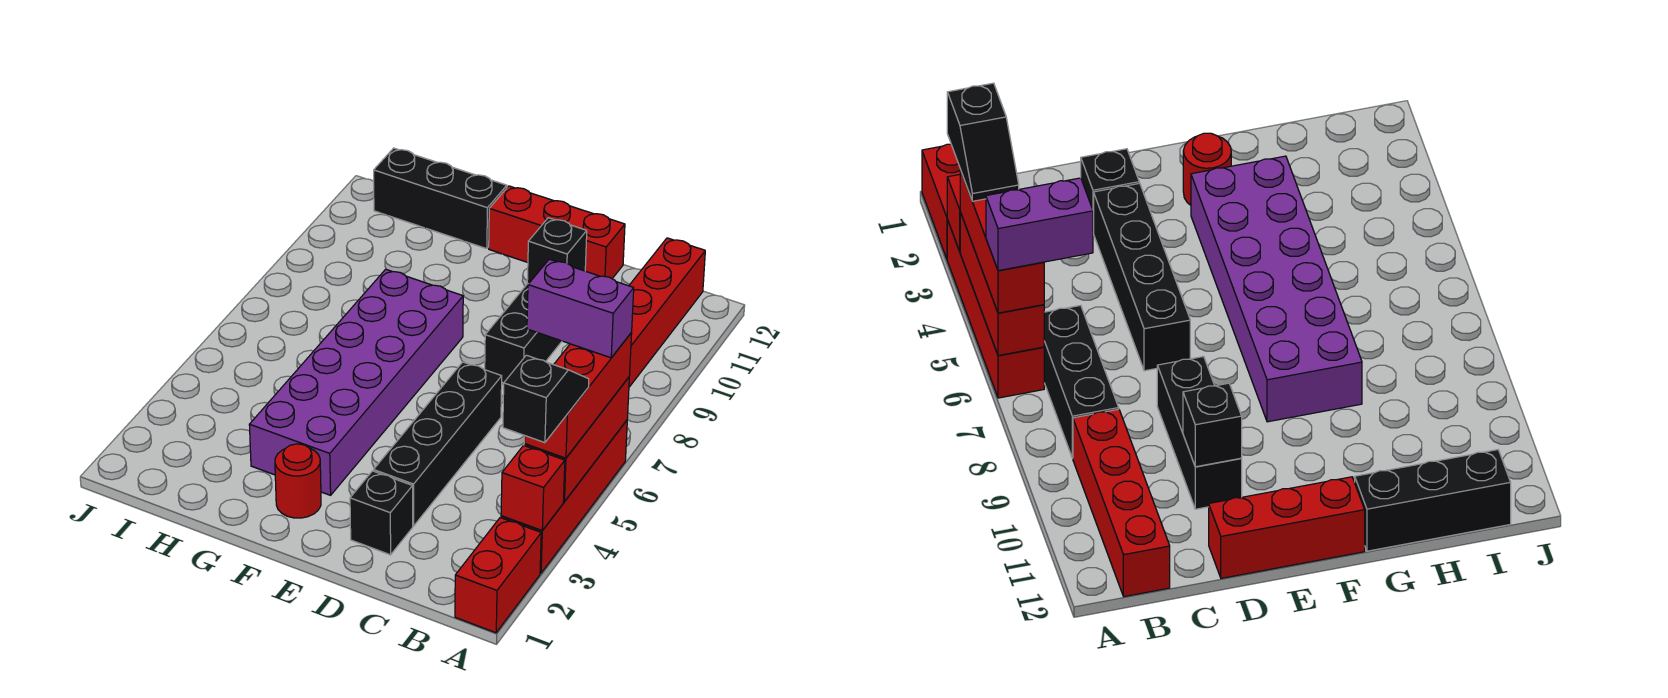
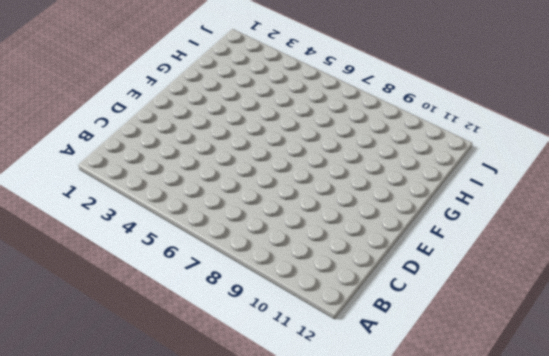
none -> red 1x2 brick [455,518,541,633]
none -> red 1x4 brick [501,421,627,573]
none -> black 1x3 brick [1044,305,1119,458]

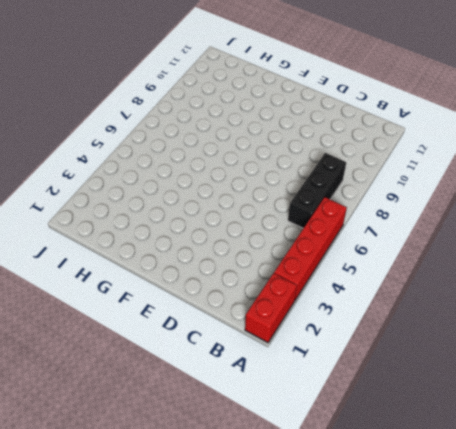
none -> red 1x4 brick [629,238,705,387]
none -> black 1x1 brick [350,471,413,555]
none -> black 1x4 brick [374,362,502,526]

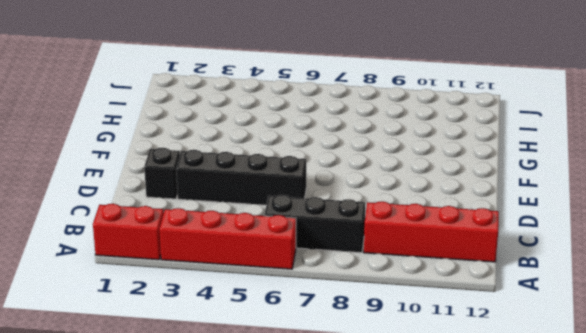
none -> black 1x3 brick [485,284,562,383]
none -> red 1x3 brick [489,186,625,278]
none -> red 1x1 round brick [275,444,321,518]

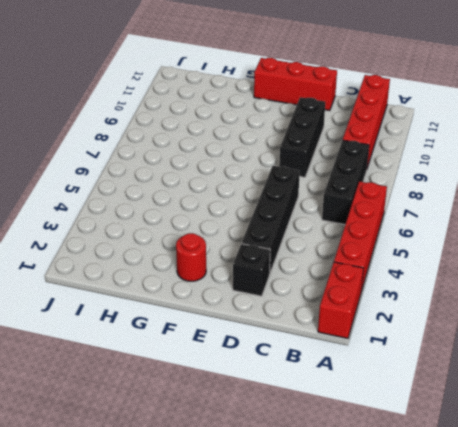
none -> purple 2x6 brick [249,269,463,495]
none -> black 1x3 brick [374,148,507,249]
none -> red 1x1 brick [501,445,565,530]

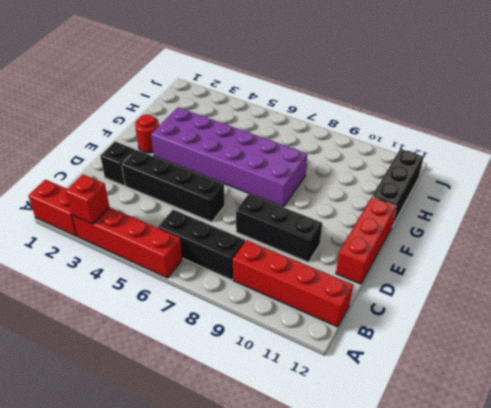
none -> red 1x3 brick [524,377,629,502]
none -> black 1x1 brick [527,218,587,284]
none -> red 1x3 brick [525,333,632,458]

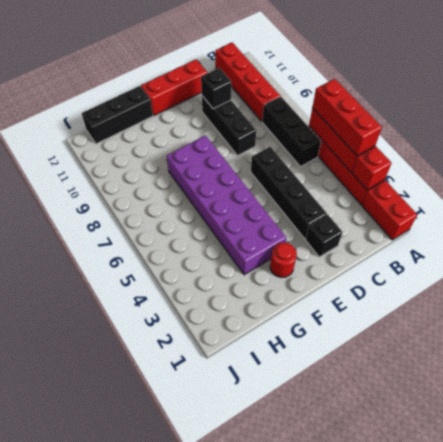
none -> black 1x2 slope [503,355,589,443]
none -> purple 1x2 brick [527,259,634,358]

